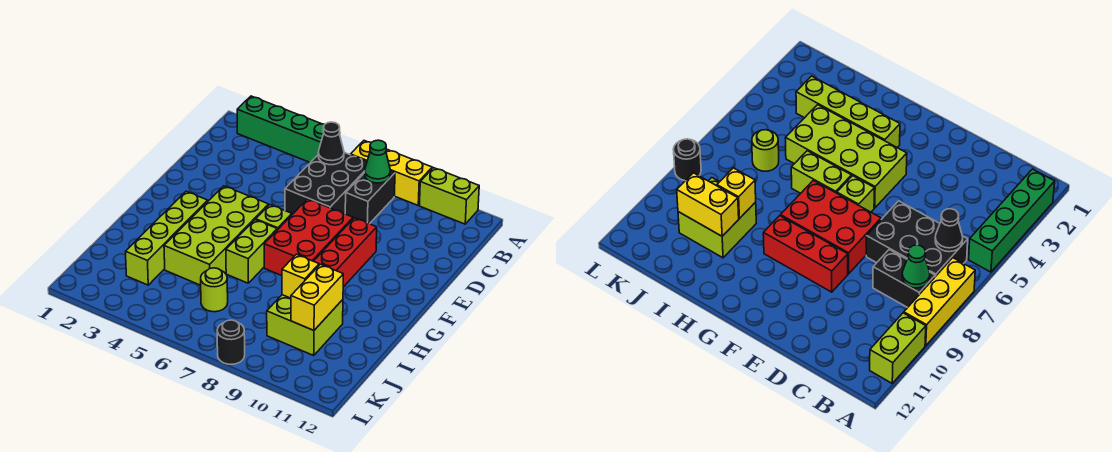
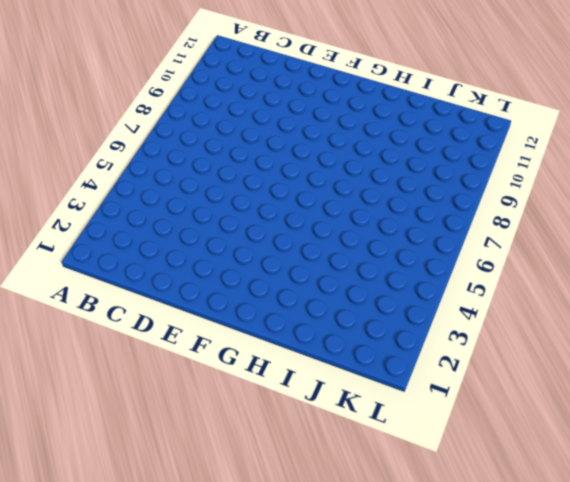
none -> green 1x4 brick [237,96,340,163]
none -> yellow 1x3 brick [351,141,432,205]
none -> lime 1x2 brick [419,168,479,224]

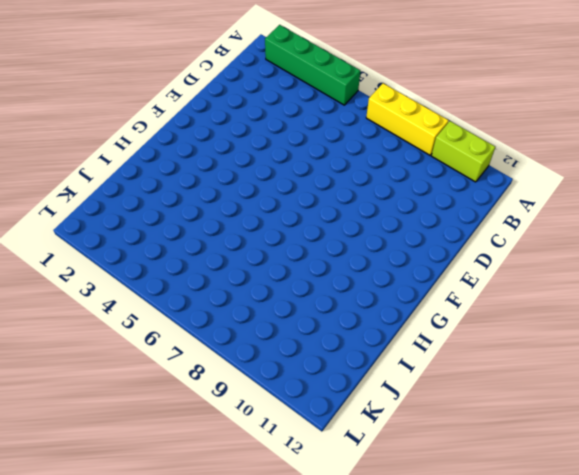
none -> black 2x3 brick [285,153,367,214]
none -> black 1x2 brick [345,171,395,224]
none -> red 2x3 brick [264,199,353,276]

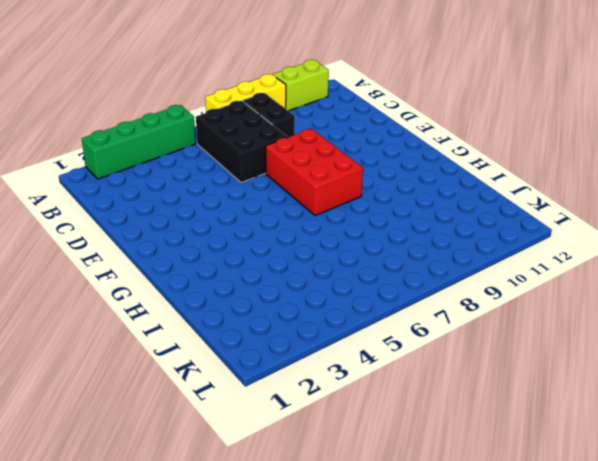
none -> red 1x3 brick [314,218,377,287]
none -> lime 2x4 brick [164,186,269,285]
none -> lime 1x1 brick [256,205,292,230]

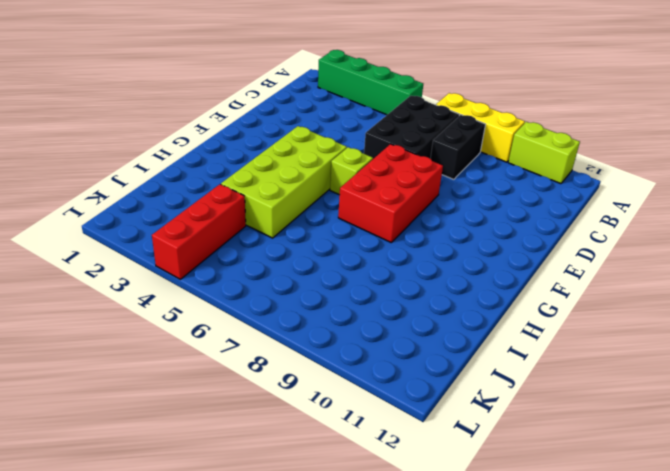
red 1x3 brick [152,184,246,279] -> red 1x3 brick moved to [314,218,377,287]
none -> lime 1x4 brick [125,191,208,285]
none -> lime 1x2 brick [226,220,277,283]
none -> lime 2x2 brick [267,295,343,355]

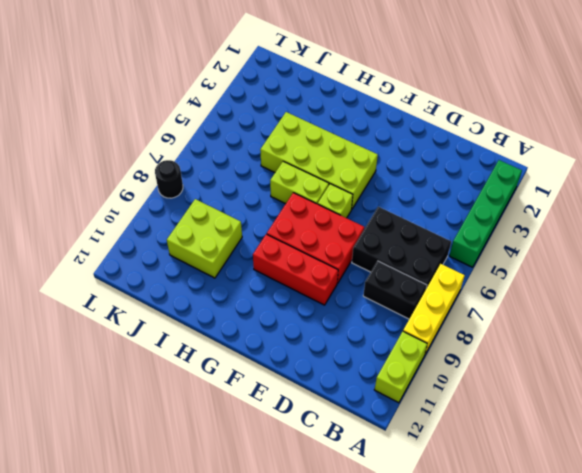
none -> lime 1x4 brick [125,191,208,285]
none -> lime 1x1 round brick [201,268,228,312]
none -> black 1x1 cone [318,122,344,165]

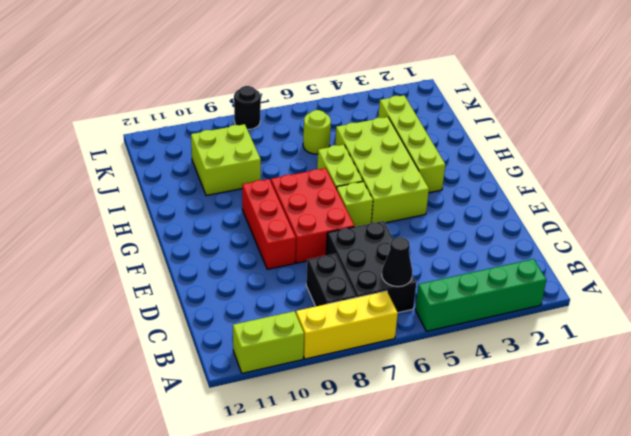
none -> green 1x1 cone [365,140,390,183]
none -> yellow 1x1 brick [282,254,319,298]
none -> yellow 1x2 brick [291,264,343,330]

